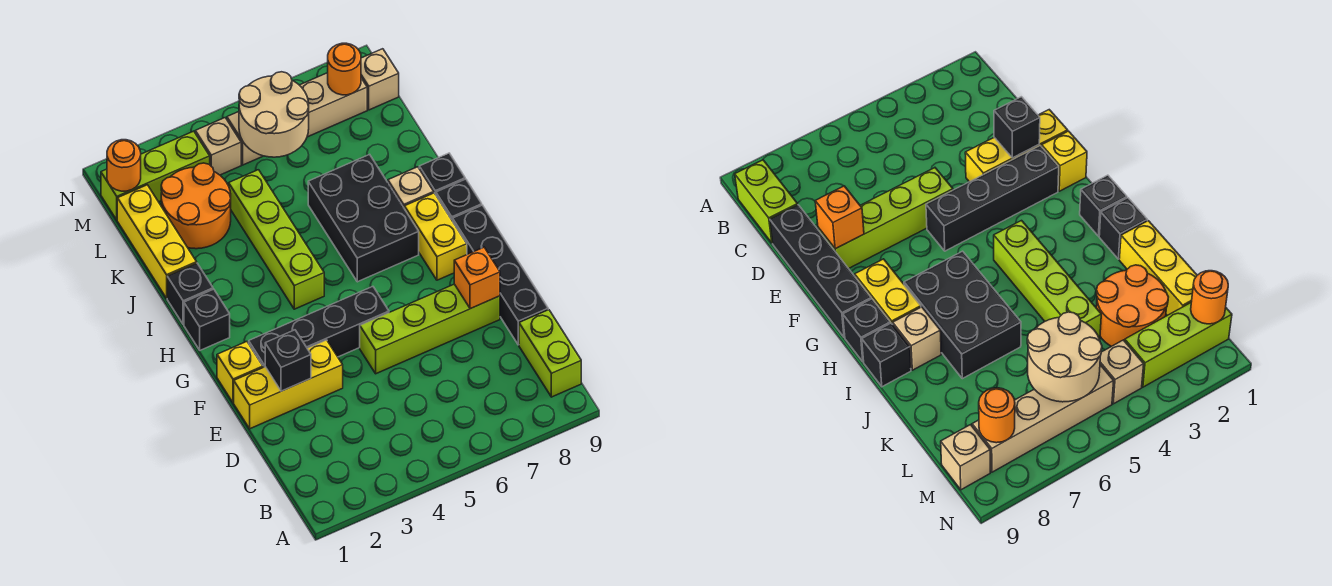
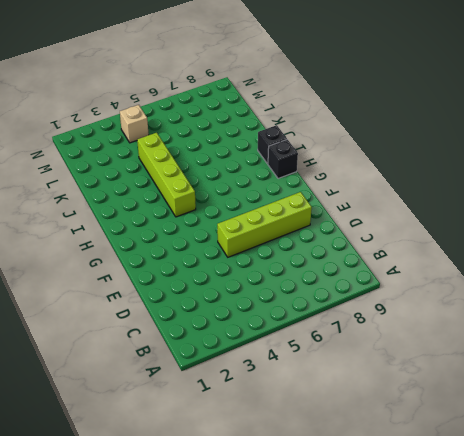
none -> lime 1x2 brick [519,310,581,397]
none -> black 1x4 brick [453,205,548,345]
none -> yellow 1x3 brick [234,340,343,429]

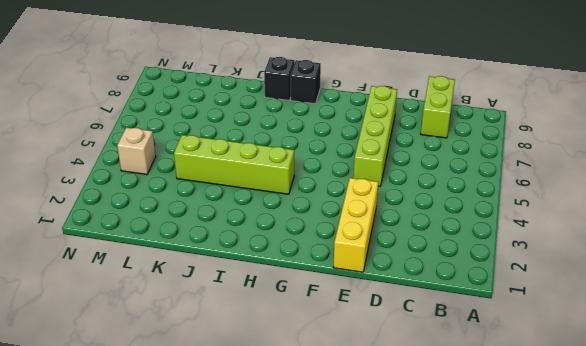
lime 1x2 brick [421,76,455,138] -> lime 1x2 brick turned to [519,310,581,397]
none -> black 1x4 brick [453,205,548,345]
none -> yellow 1x1 brick [217,342,263,403]
none -> black 1x4 brick [249,287,389,367]

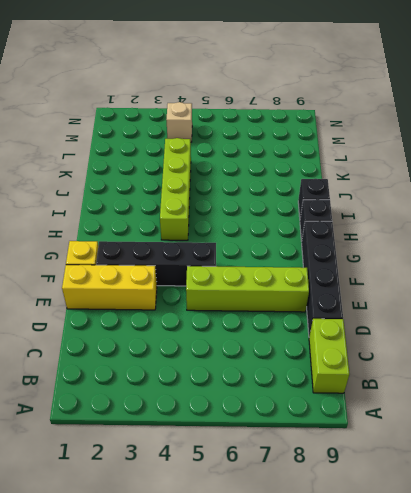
none -> yellow 1x2 brick [404,193,467,280]
none -> black 1x1 brick [184,289,230,350]
none -> black 2x3 brick [308,154,419,282]

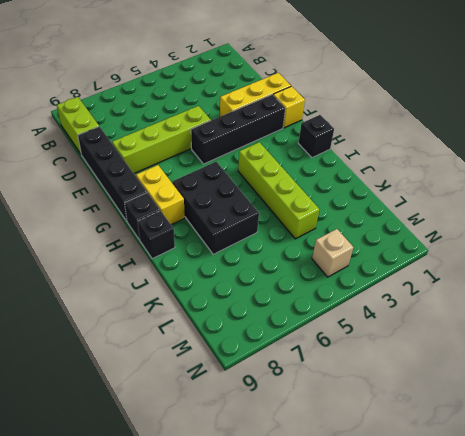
none -> black 1x1 brick [167,263,213,324]
none -> tan 1x1 brick [388,167,434,207]
none -> yellow 1x3 brick [117,185,197,298]

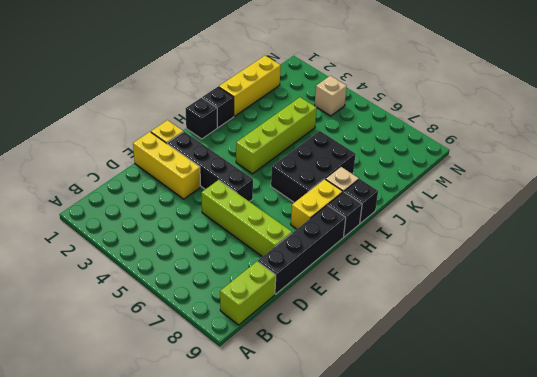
none -> orange 2x2 round brick [161,163,231,249]
none -> lime 1x3 brick [101,131,210,220]
none -> tan 1x4 brick [227,73,367,165]

